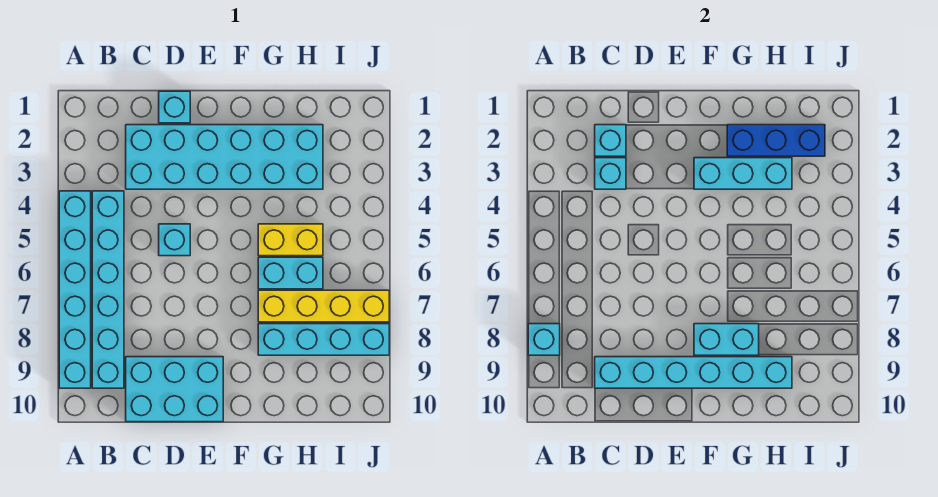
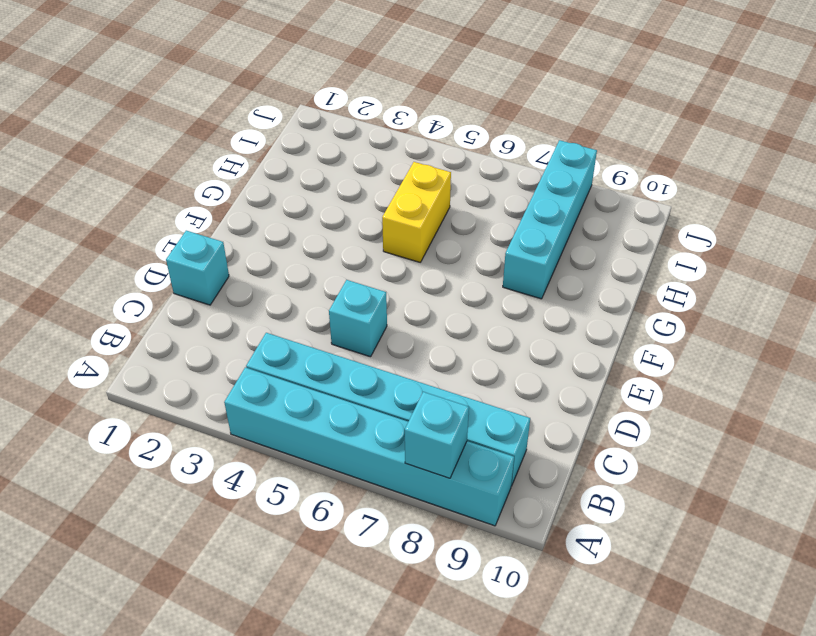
none -> cyan 2x6 brick [126,125,323,189]
none -> cyan 2x3 brick [126,357,223,422]
none -> cyan 1x2 brick [258,257,323,289]

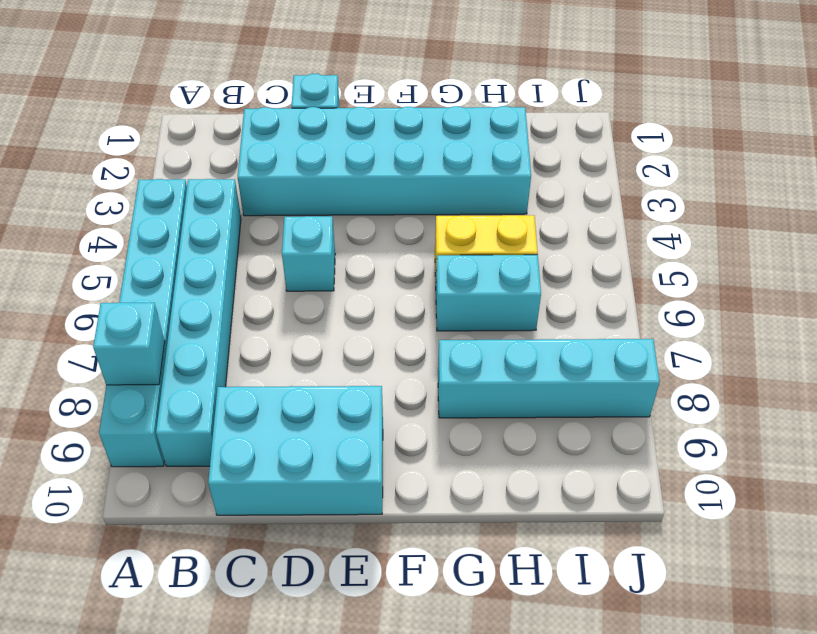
none -> yellow 1x4 brick [258,290,389,322]
none -> cyan 1x1 brick [595,125,626,156]
none -> cyan 1x1 brick [595,158,626,189]

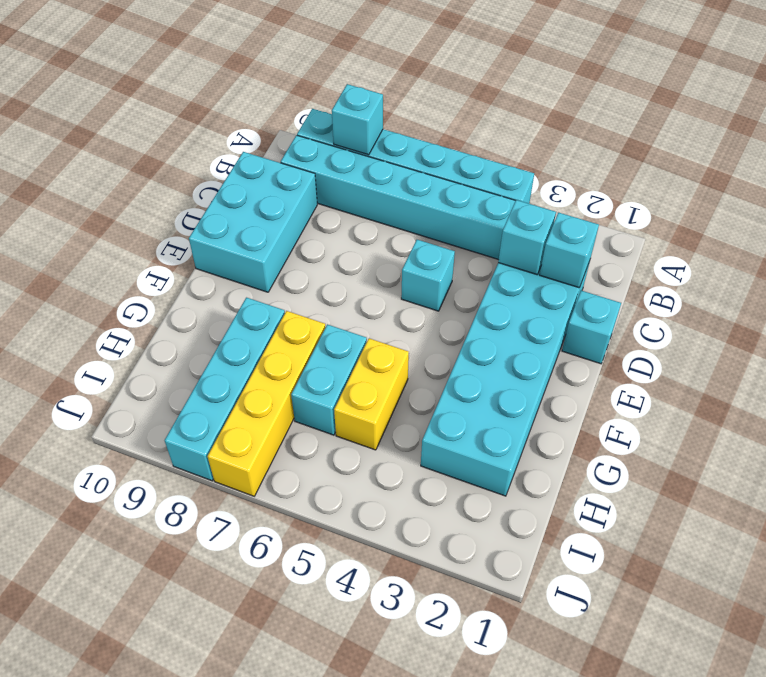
none -> cyan 1x6 brick [595,357,792,388]
none -> cyan 1x3 brick [694,158,792,189]
none -> cyan 1x2 brick [694,324,759,355]

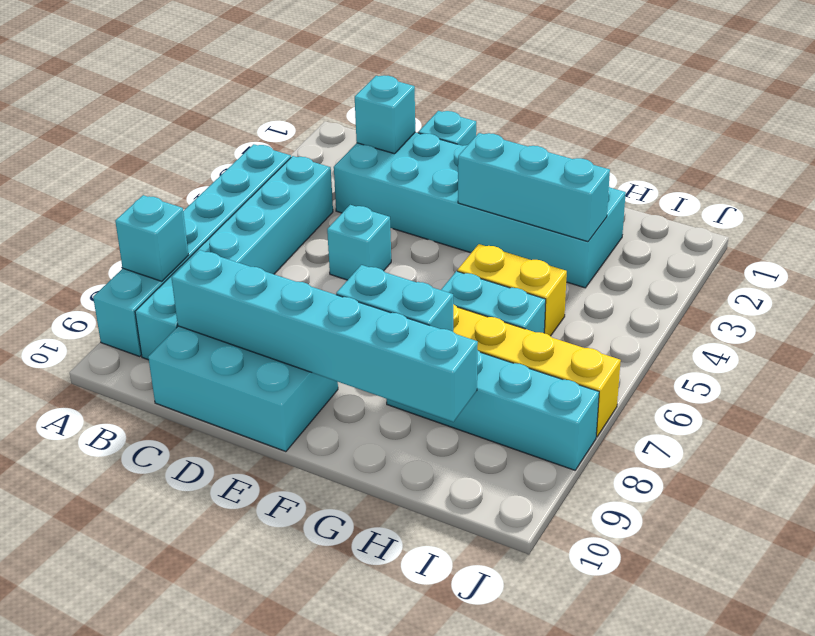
none -> cyan 1x1 brick [595,158,626,189]
none -> blue 1x3 brick [727,125,825,156]

